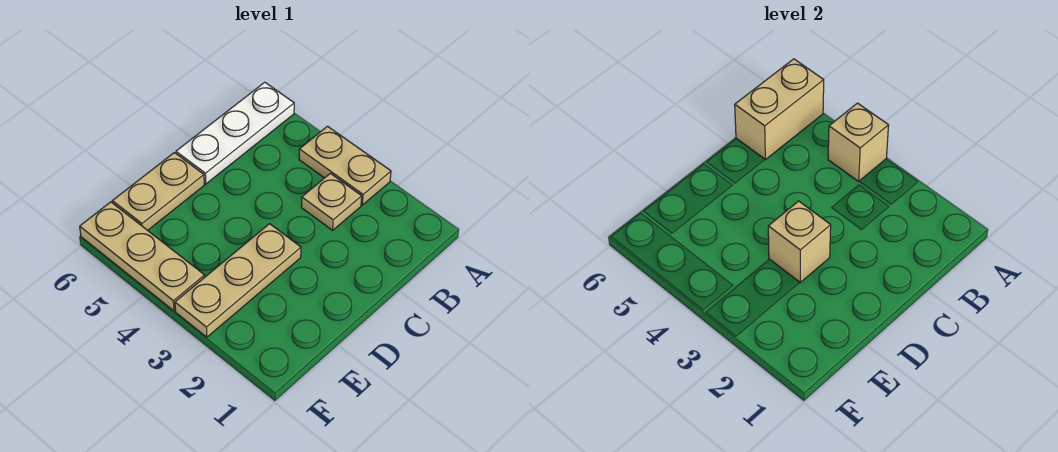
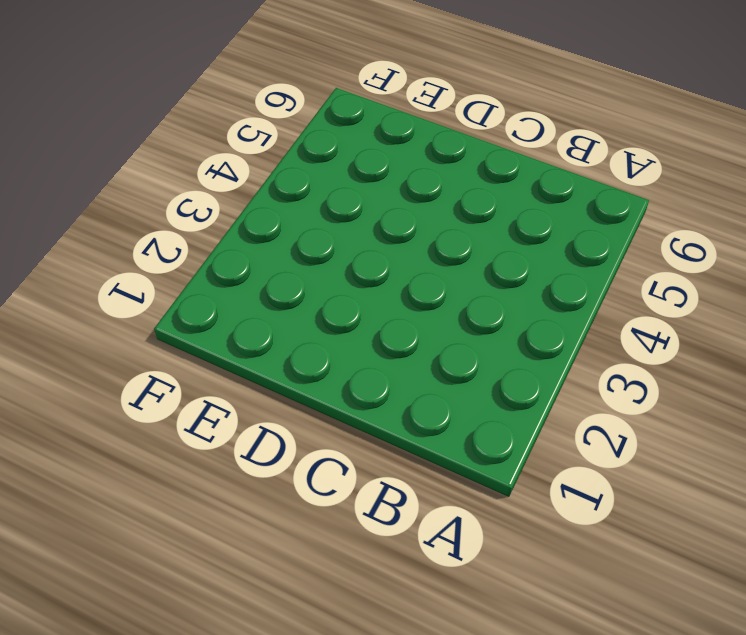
none -> tan 1x2 plate [299,126,391,205]
none -> white 1x3 plate [176,82,294,184]

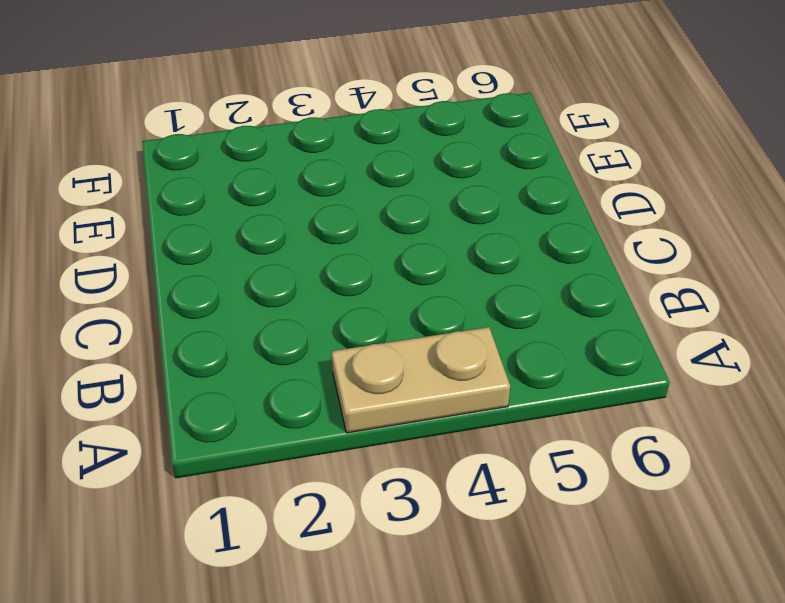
none -> white 1x3 plate [176,82,294,184]
none -> tan 1x1 plate [301,173,362,230]

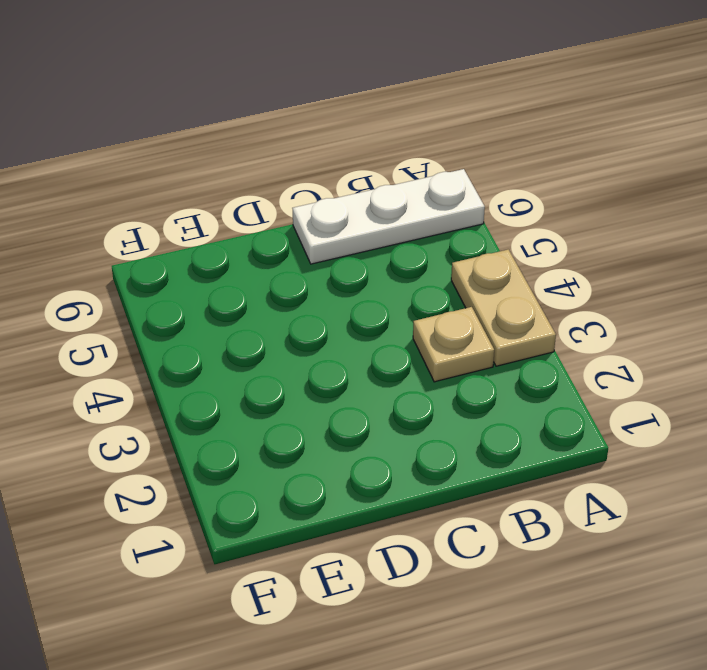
none -> tan 1x3 plate [175,224,301,337]
none -> tan 1x2 plate [112,153,204,230]

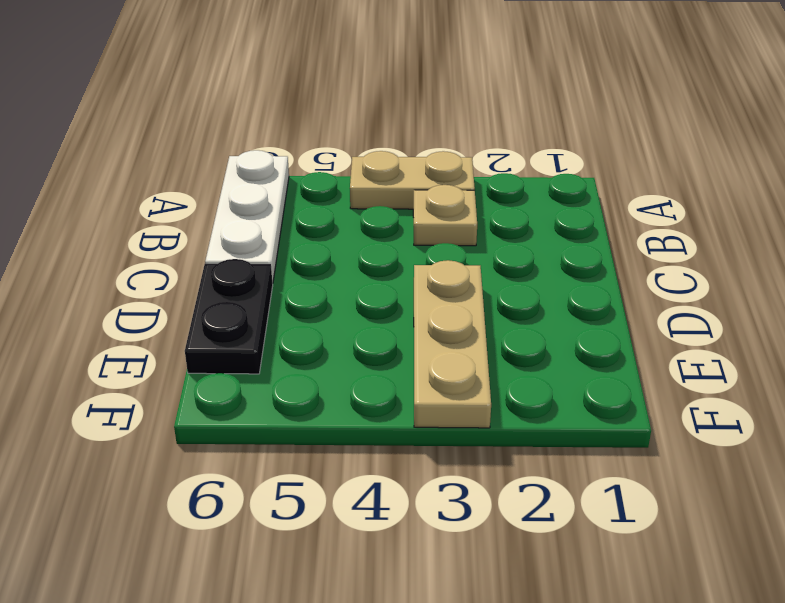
black 1x2 plate [185,259,273,374] -> tan 1x2 plate [112,153,204,230]
none -> tan 1x3 plate [80,202,205,311]
none -> tan 1x1 brick [828,103,889,181]

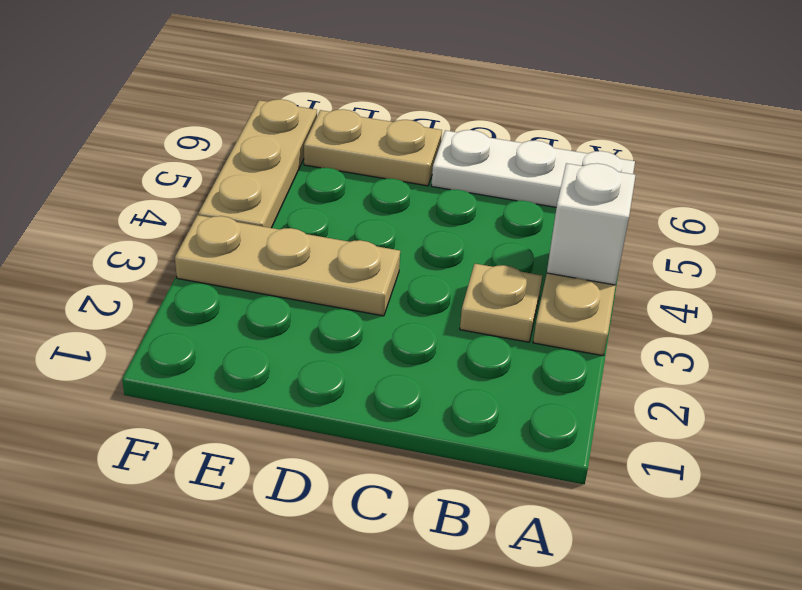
white 1x1 brick [547,163,636,285] -> tan 1x1 brick [828,103,889,181]
none -> tan 1x2 brick [735,59,824,160]
none -> tan 1x1 brick [768,201,831,283]

